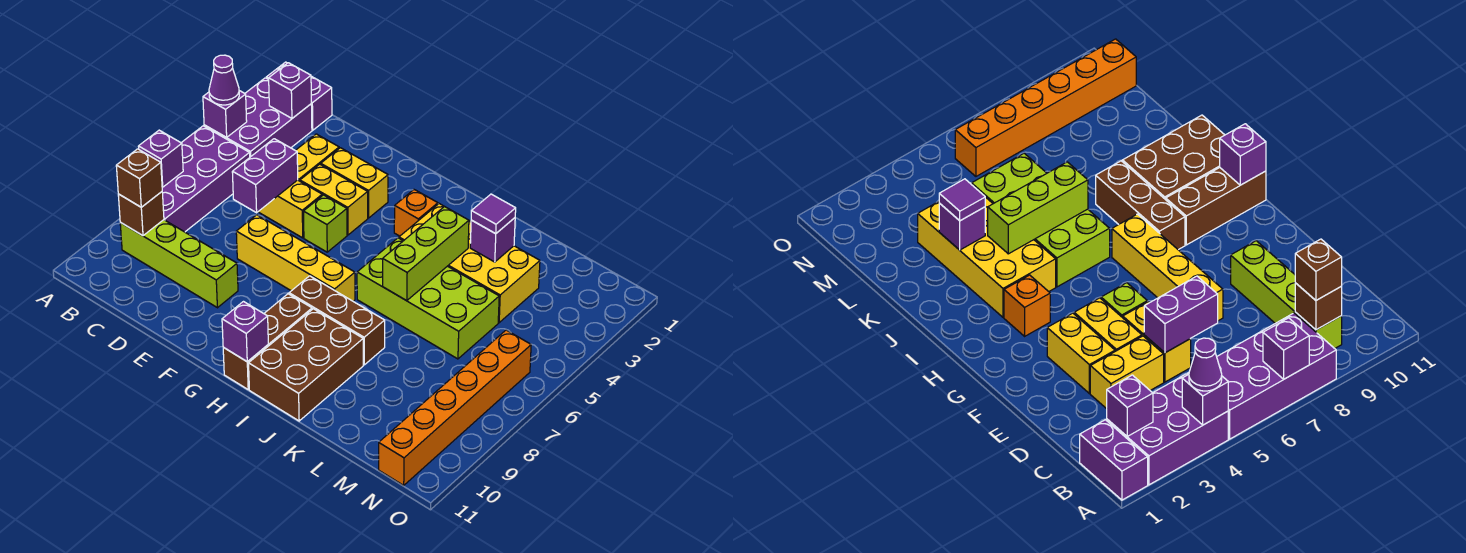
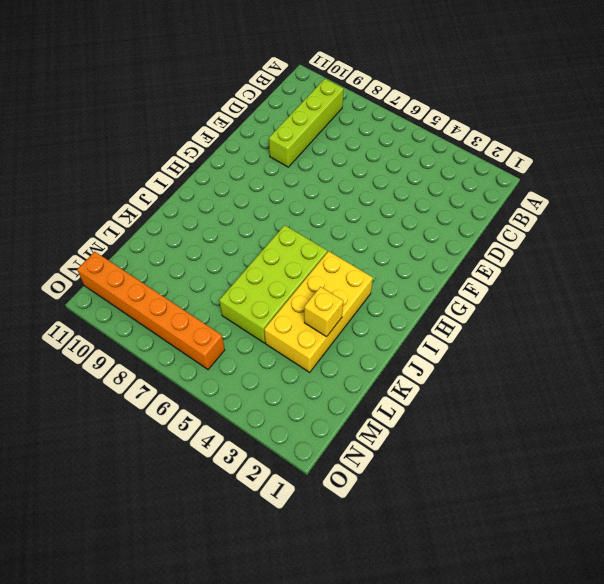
yellow 1x1 brick [304,287,343,337] -> purple 1x1 brick [470,218,515,262]
none -> purple 1x2 brick [266,62,332,130]
none -> purple 2x3 brick [204,78,312,157]
none -> purple 2x4 brick [162,126,250,232]

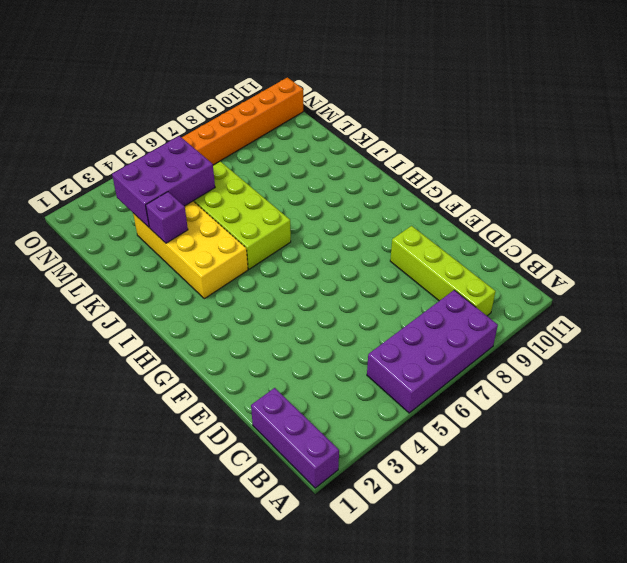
purple 1x3 brick [251,388,339,488] -> purple 1x2 brick [266,62,332,130]
purple 2x3 brick [112,136,215,227] -> purple 2x3 brick moved to [204,78,312,157]
none -> yellow 1x2 brick [295,134,339,181]
none -> yellow 1x2 brick [258,180,322,238]
none -> yellow 1x2 brick [321,148,388,218]

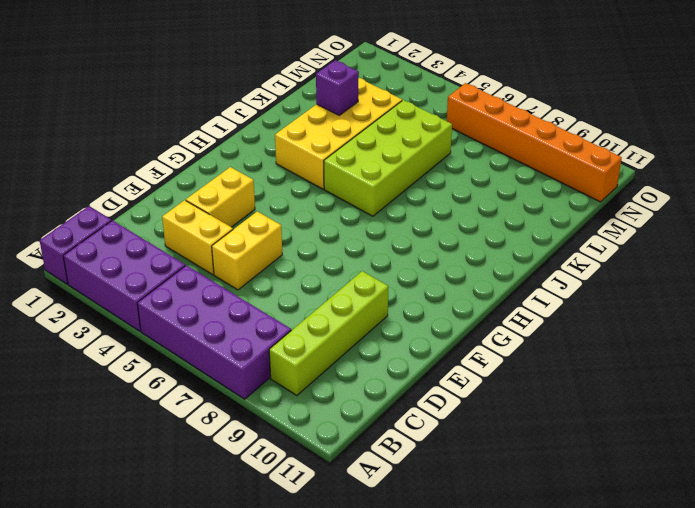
none -> yellow 1x2 brick [300,164,368,235]
none -> yellow 1x4 brick [236,215,355,301]
none -> lime 1x1 brick [303,195,347,252]

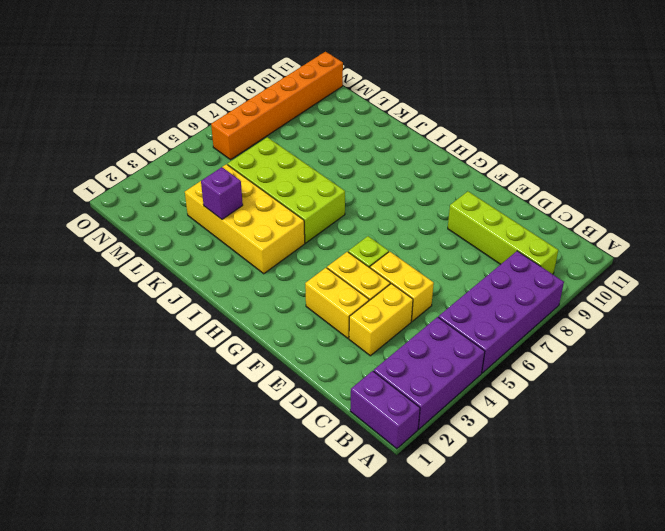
none -> yellow 1x4 brick [236,215,355,301]
none -> orange 1x1 brick [394,190,438,236]
none -> brown 1x3 brick [289,276,385,365]

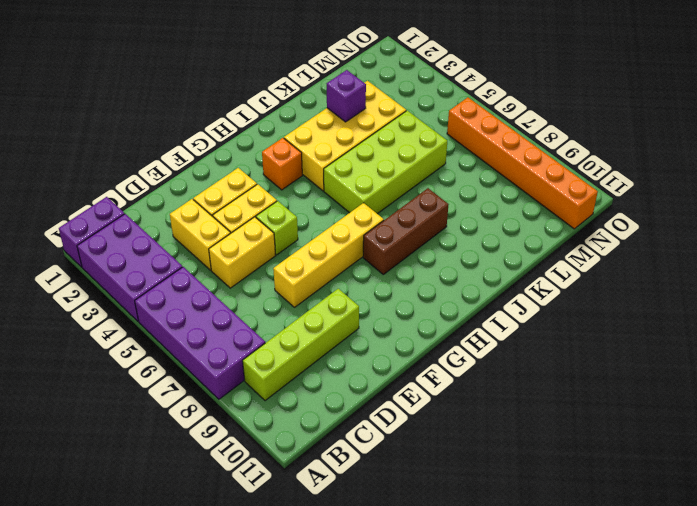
none -> brown 1x3 brick [223,294,312,389]
none -> brown 2x3 brick [249,309,363,421]
none -> purple 1x1 brick [203,91,247,138]

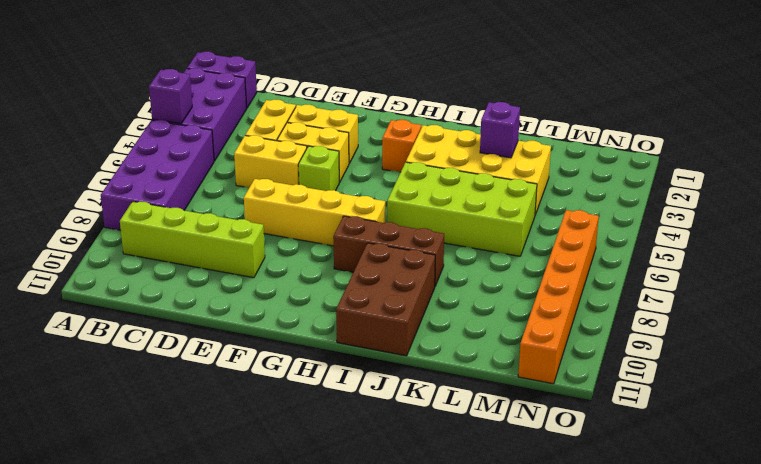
none -> brown 1x3 brick [223,294,312,389]
none -> purple 1x1 brick [138,130,183,187]
none -> purple 1x1 brick [269,63,311,118]

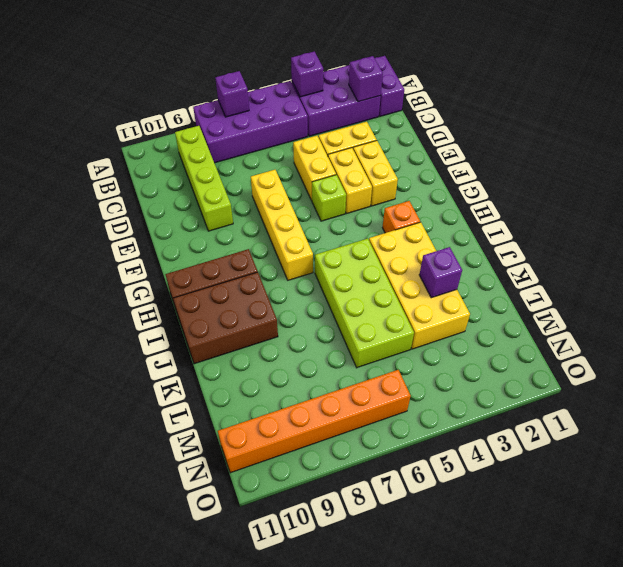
none -> brown 1x3 brick [289,276,385,365]
none -> brown 1x1 brick [118,192,164,236]
none -> purple 1x2 brick [232,139,298,213]

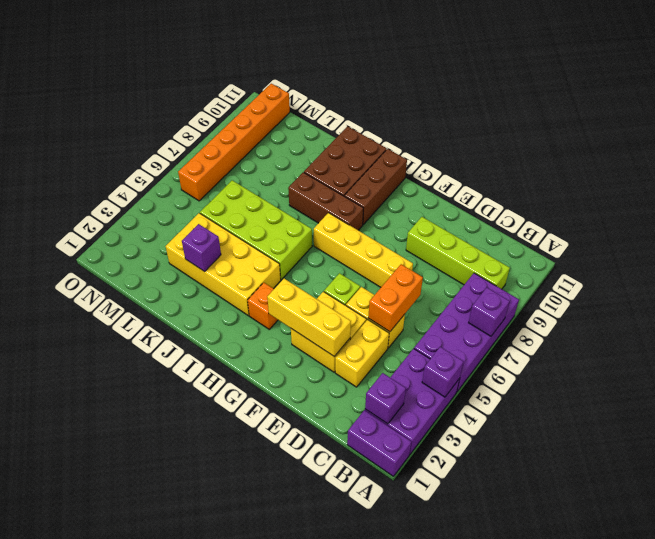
orange 1x2 brick [368,264,423,332] -> purple 1x2 brick [232,139,298,213]
yellow 1x3 brick [267,279,351,356] -> none
none -> brown 1x1 brick [118,192,164,236]
none -> purple 1x1 brick [222,302,268,362]
none -> lime 1x3 brick [383,206,469,301]

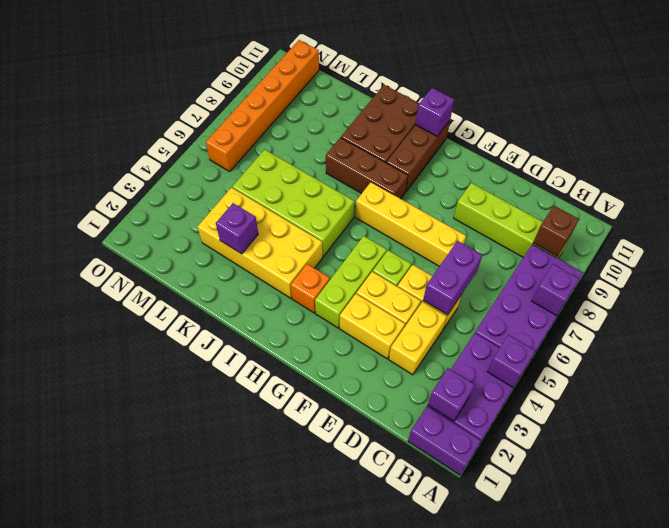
lime 1x3 brick [315,236,386,328] -> lime 1x3 brick moved to [383,206,469,301]
none -> purple 1x1 cone [209,55,239,105]
none -> brown 1x1 brick [116,149,162,207]
none -> purple 1x1 tile [471,194,516,234]

